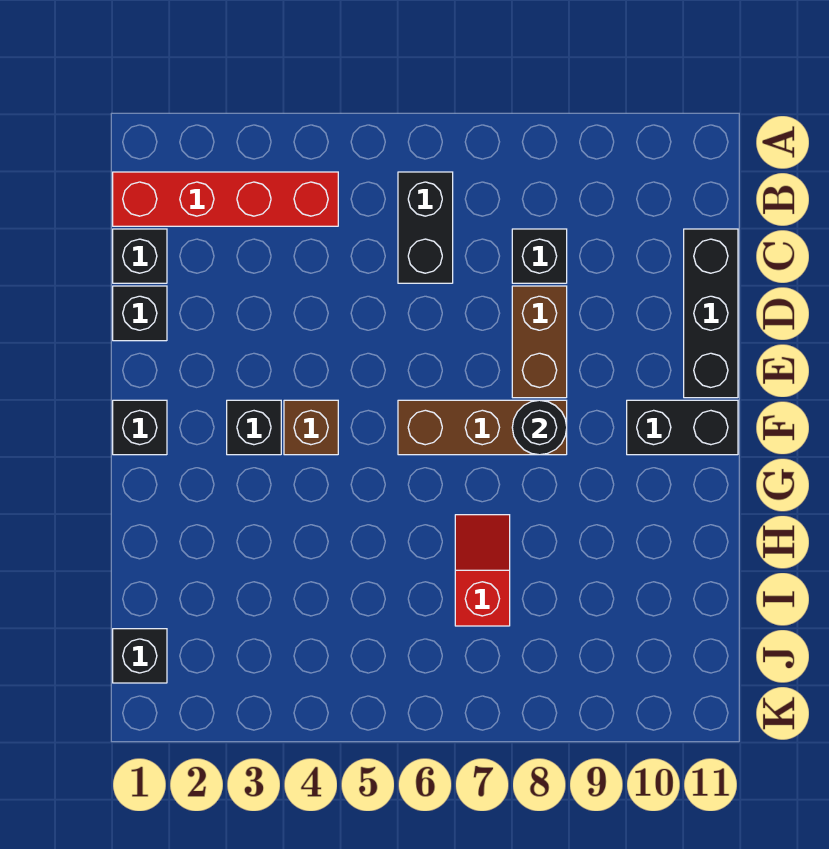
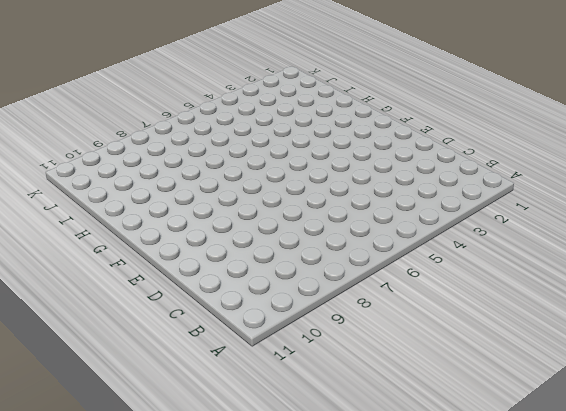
none -> red 1x4 brick [113,172,338,226]
none -> black 1x2 brick [398,172,453,283]
none -> black 1x1 brick [113,229,167,283]

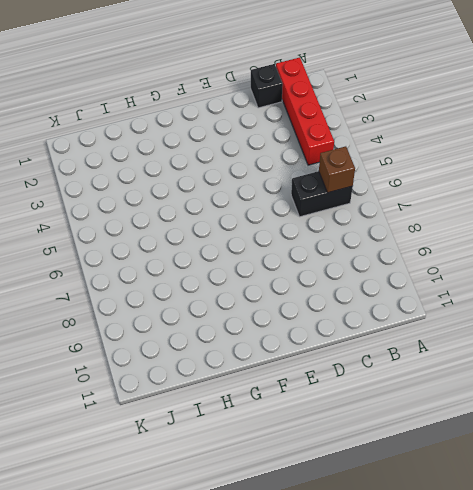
brown 1x1 brick [319,146,355,193] -> brown 1x1 brick moved to [284,400,338,455]
none -> black 1x1 brick [512,229,567,283]
none -> black 1x3 brick [684,229,738,398]
none -> black 1x1 brick [113,286,167,341]

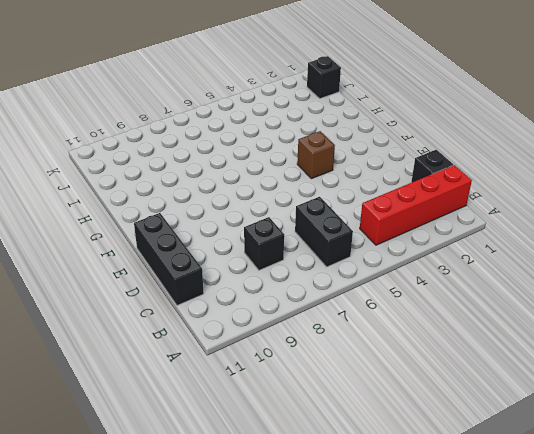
none -> black 1x1 brick [113,286,167,341]
none -> brown 1x2 brick [512,286,567,398]
none -> black 1x1 brick [113,400,167,455]

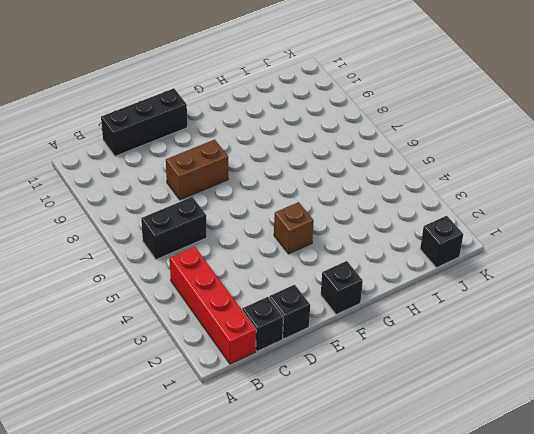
none -> black 1x1 brick [512,229,567,283]
none -> black 1x1 brick [227,400,281,455]
none -> brown 1x3 brick [398,400,567,455]

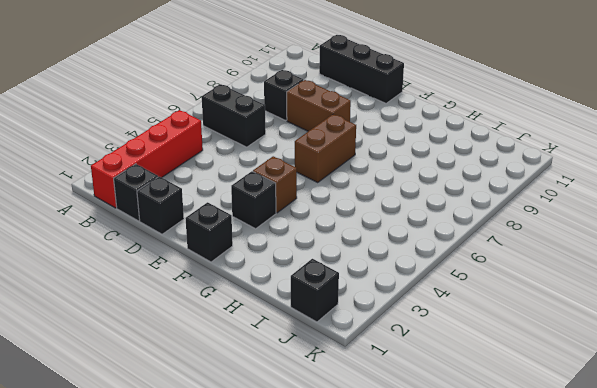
brown 1x2 brick [295,114,356,182] -> brown 1x3 brick [398,400,567,455]
none -> black 1x2 brick [627,400,738,455]
none -> red 1x2 slope [455,515,510,626]
none -> black 1x1 round brick [512,400,567,455]

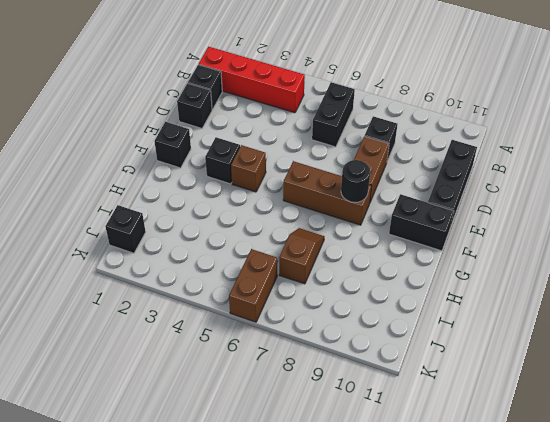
brown 1x2 slope [279,228,324,284] -> red 1x2 slope [455,515,510,626]
brown 1x2 brick [229,249,277,322] -> none

